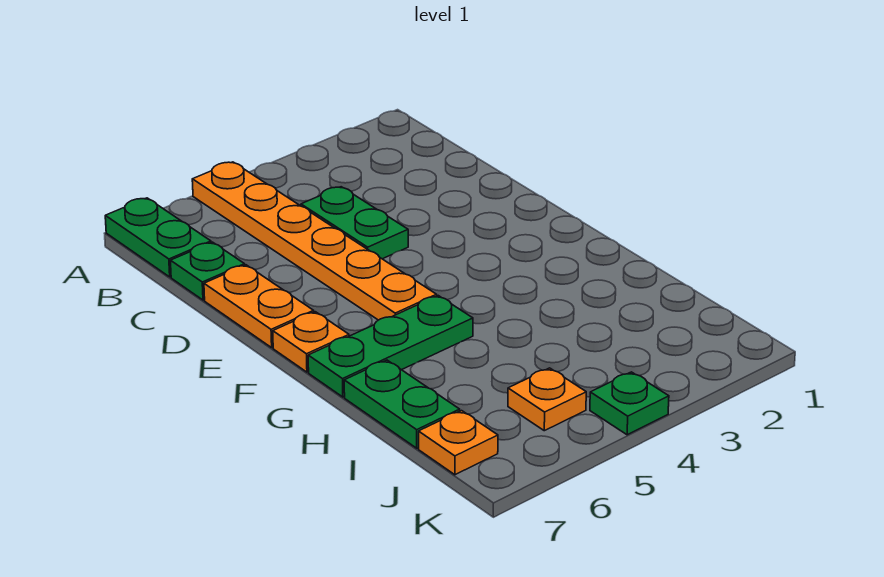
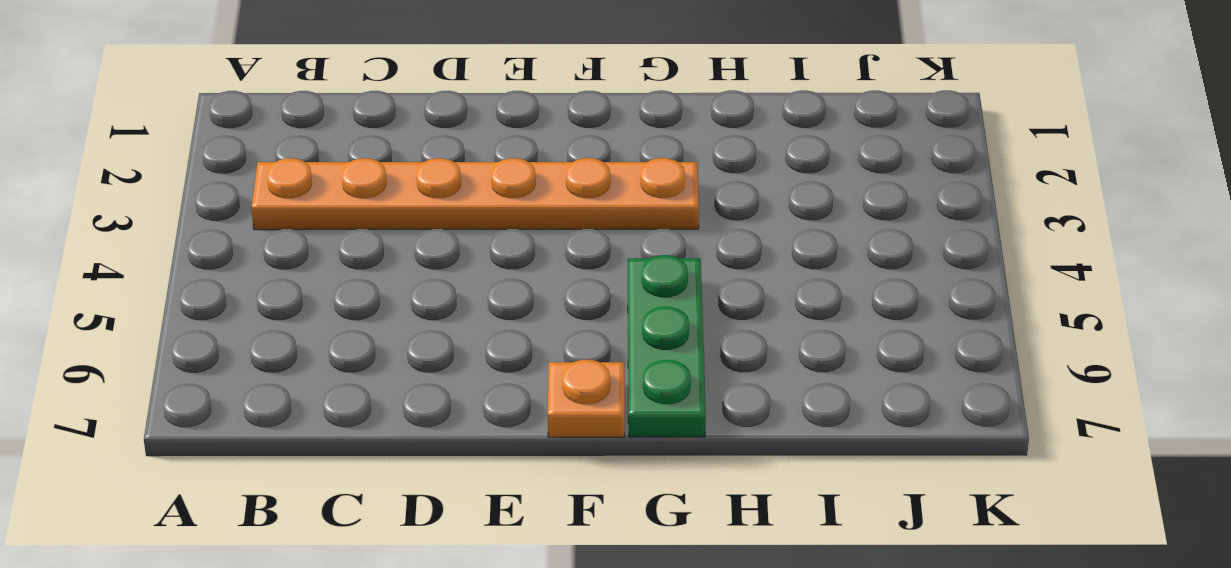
orange 1x6 plate [251,158,699,230] -> orange 1x6 plate moved to [192,162,437,320]
none -> green 1x2 plate [105,198,211,277]
none -> green 1x2 plate [301,187,408,259]

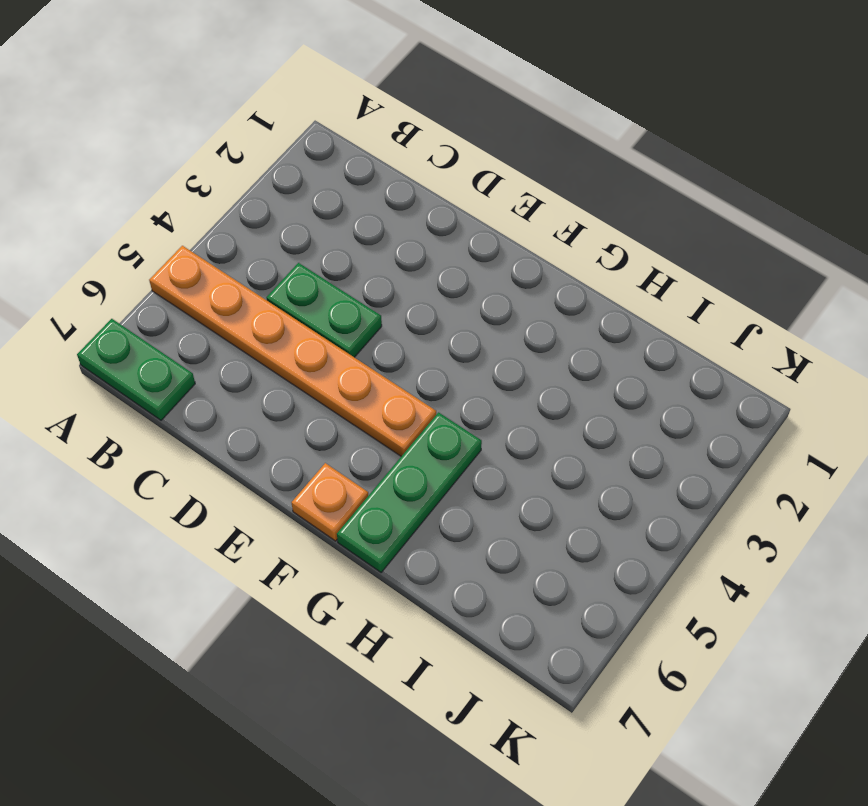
none -> green 1x1 plate [171,242,245,300]
none -> orange 1x2 plate [204,265,314,348]

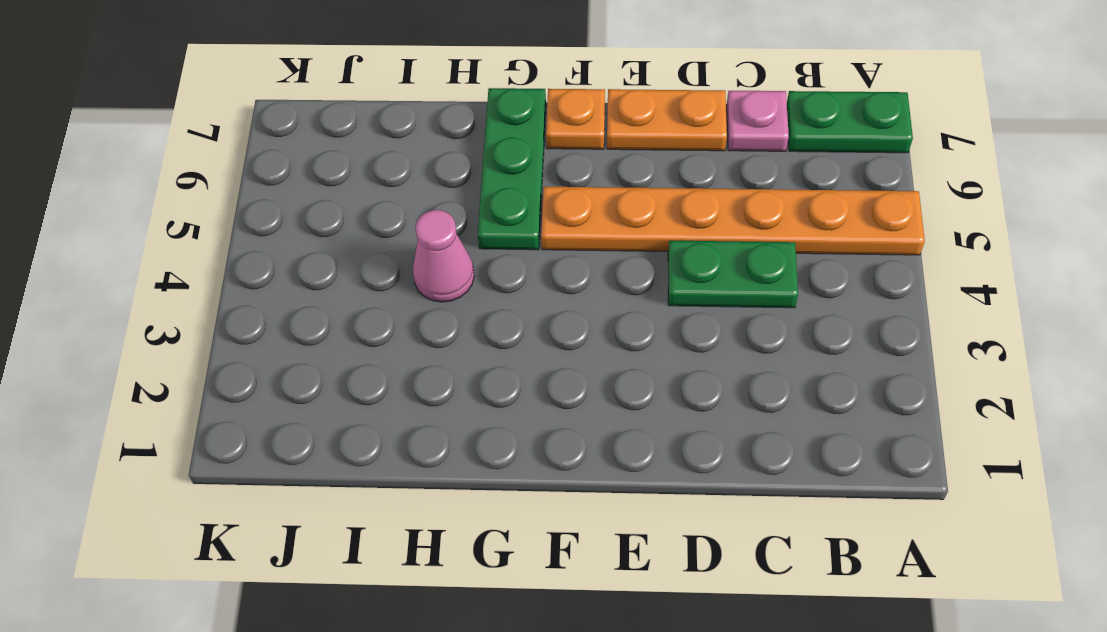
pink 1x1 plate [727,91,789,151] -> green 1x1 plate [171,242,245,300]
pink 1x1 cone [413,210,474,302] -> none
none -> green 1x2 plate [344,360,460,448]
none -> orange 1x1 plate [508,368,586,431]

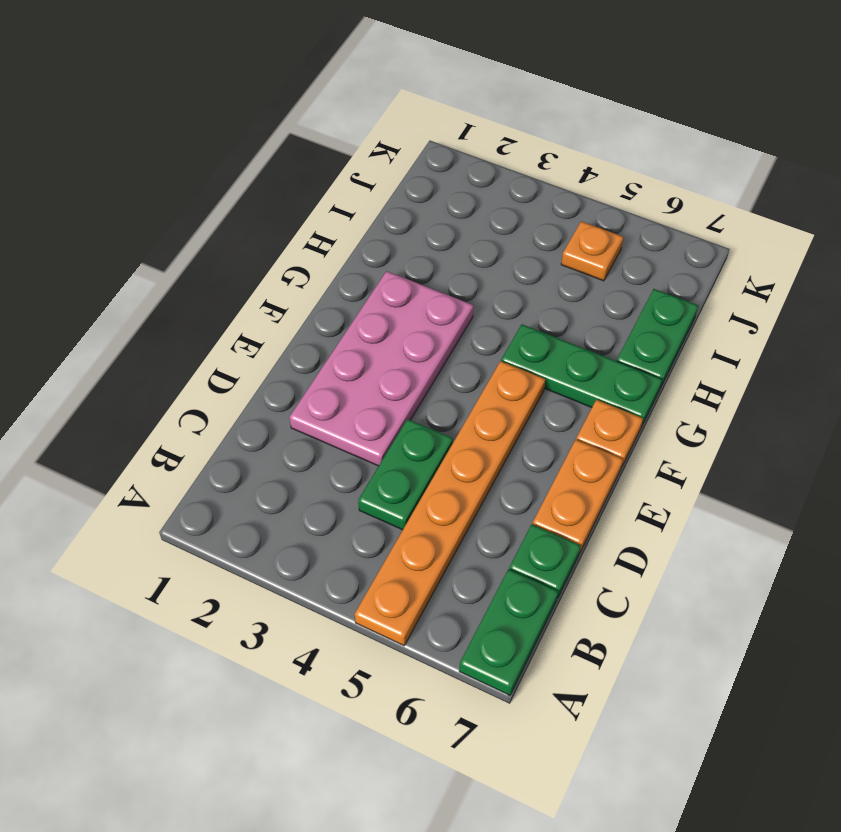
pink 2x4 plate [290,271,474,466] -> none
none -> orange 1x1 plate [419,411,498,475]
none -> green 1x1 plate [590,372,669,435]

